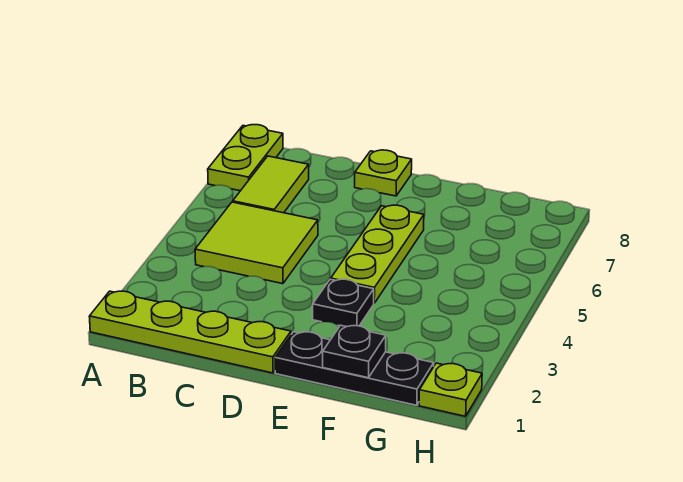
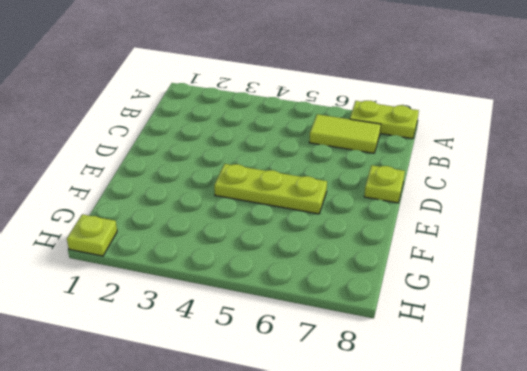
none -> lime 1x4 plate [89,291,291,373]
none -> lime 2x2 tile [195,202,318,284]

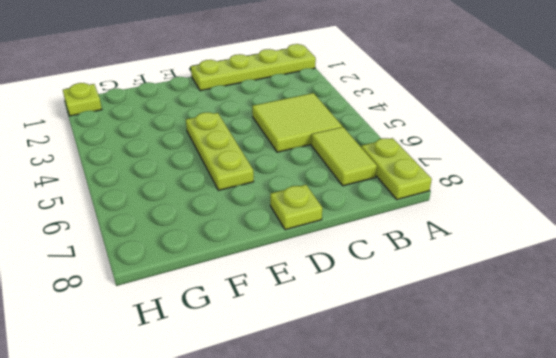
none -> black 1x3 plate [275,332,434,405]
none -> black 1x1 plate [313,279,374,327]

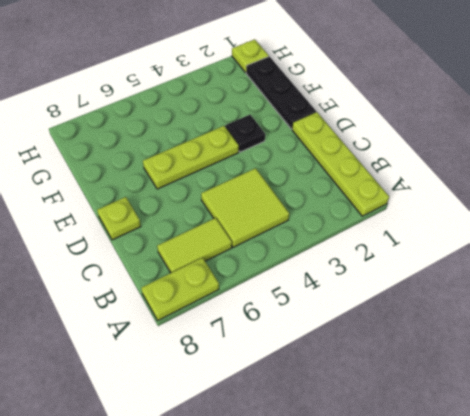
none -> black 1x1 plate [323,325,386,378]

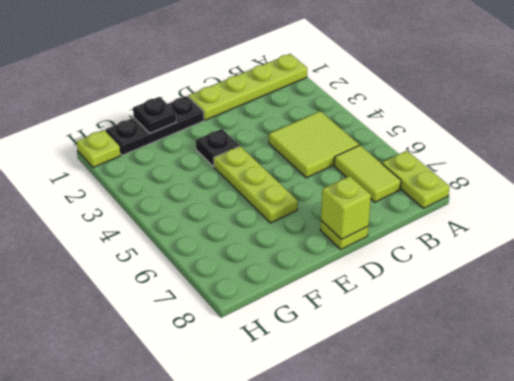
lime 1x1 brick [321,176,371,240] -> none

